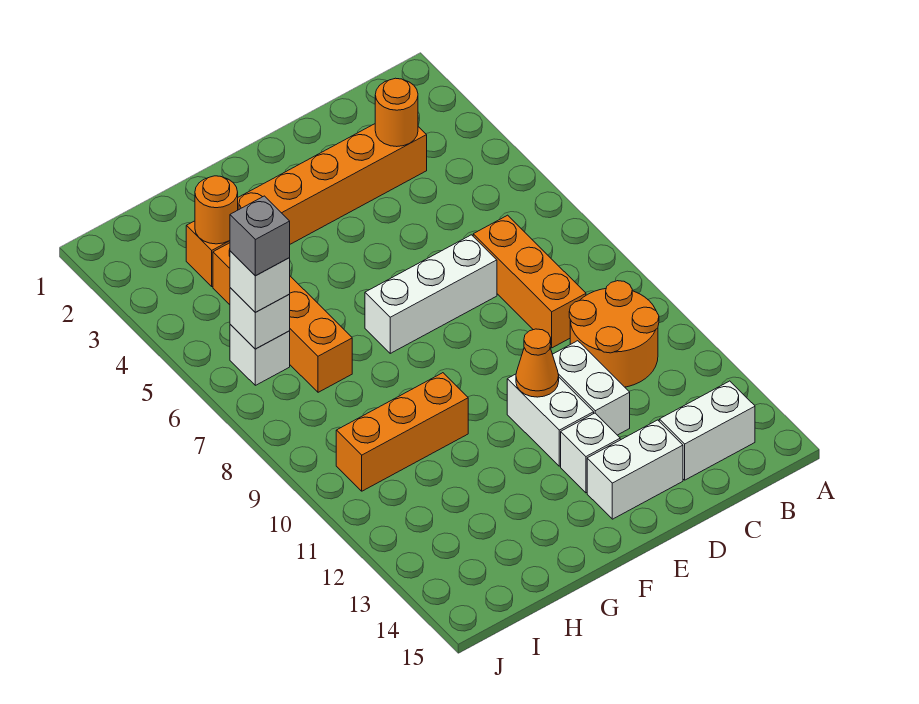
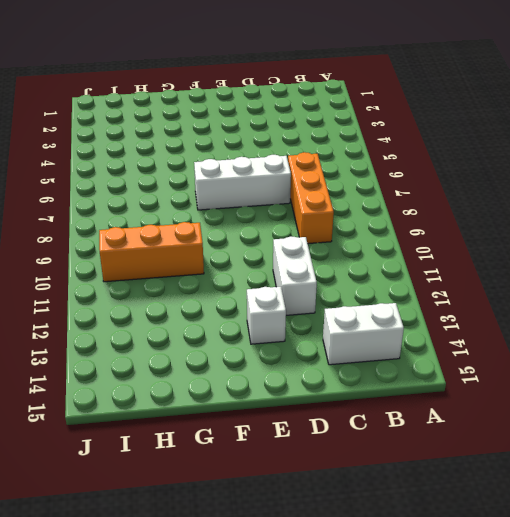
none -> orange 2x2 round brick [569,281,659,387]
none -> orange 1x6 brick [186,124,427,286]
none -> white 1x2 brick [587,420,683,519]

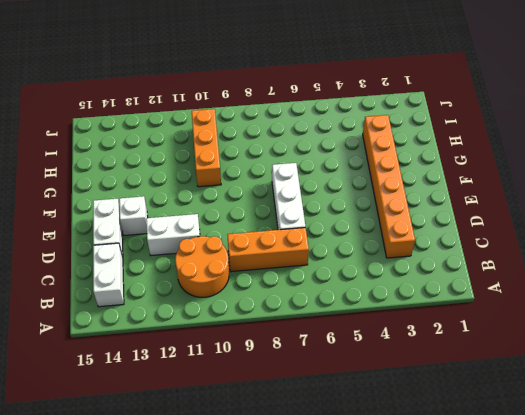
none -> white 1x2 brick [507,374,594,466]
none -> orange 1x4 brick [213,243,352,392]
none -> white 1x1 brick [230,325,290,385]

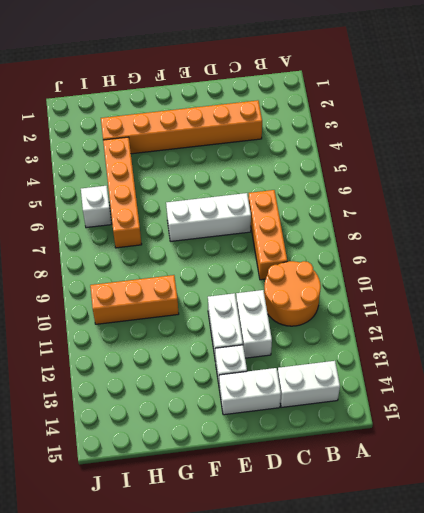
none -> orange 1x1 round brick [375,78,418,147]
none -> orange 1x1 cone [516,329,559,397]
none -> orange 1x1 round brick [195,176,238,244]

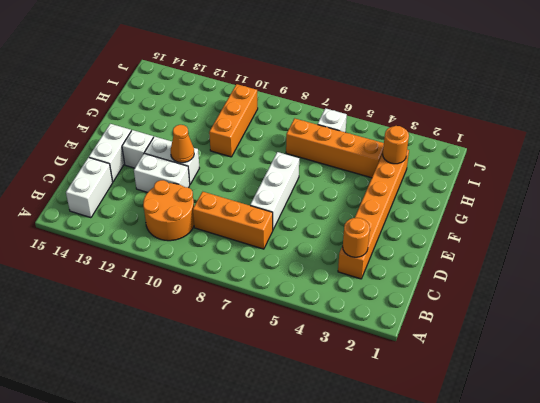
none -> white 1x1 brick [230,288,290,349]
none -> white 1x1 brick [230,251,290,312]
none -> grey 1x1 brick [230,196,290,276]

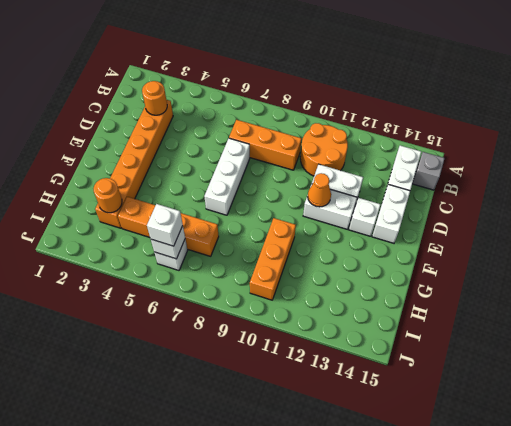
grey 1x1 brick [412,152,445,190] -> grey 1x1 brick moved to [230,196,290,276]

